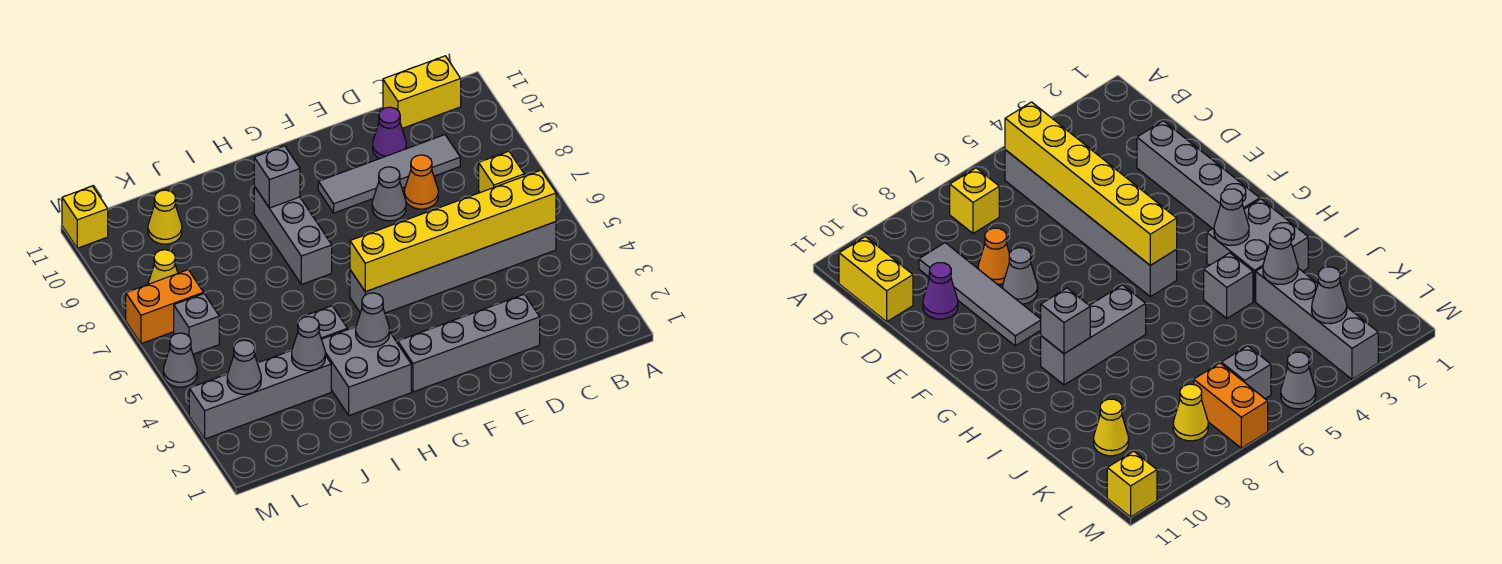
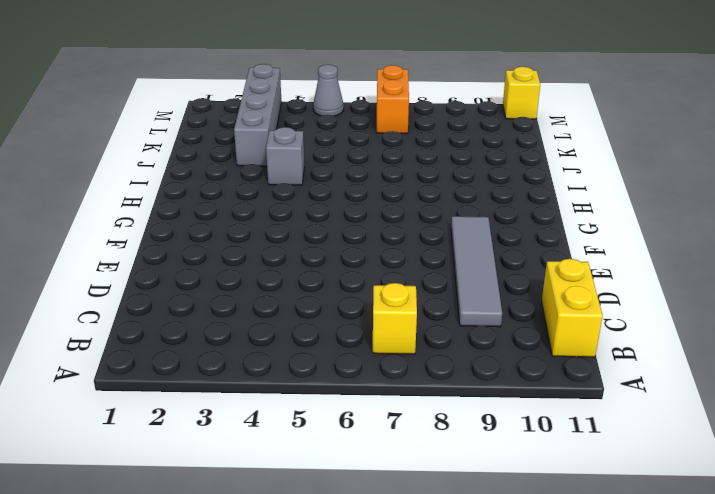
none -> grey 1x6 brick [350,222,556,313]
none -> grey 1x4 brick [398,294,540,392]
none -> orange 1x1 cone [405,155,438,209]

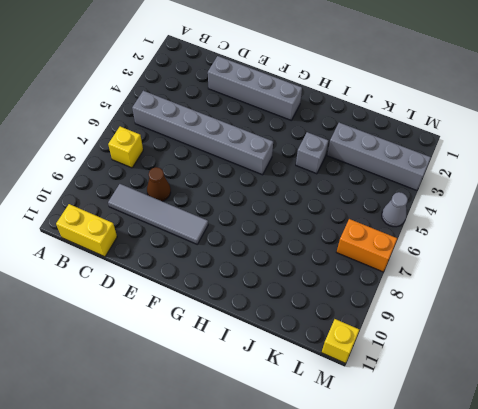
brown 1x1 cone [147,167,171,201] -> orange 1x1 cone [405,155,438,209]
none -> purple 1x1 cone [373,107,406,159]
none -> grey 1x1 cone [372,167,406,221]
none -> grey 2x2 brick [322,327,411,415]

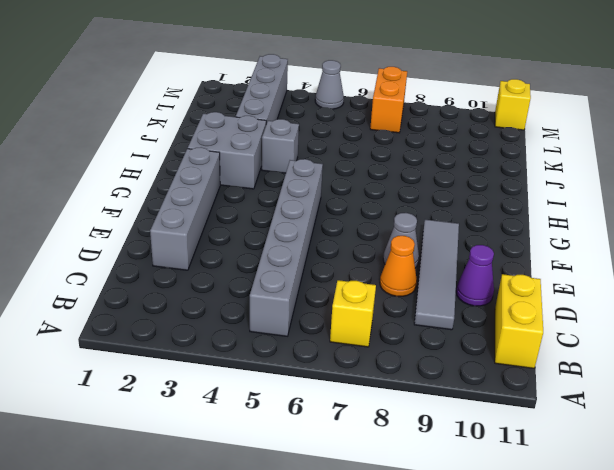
none -> grey 1x3 brick [254,186,332,284]
none -> yellow 1x1 cone [148,190,182,244]
none -> grey 1x1 brick [174,294,219,354]

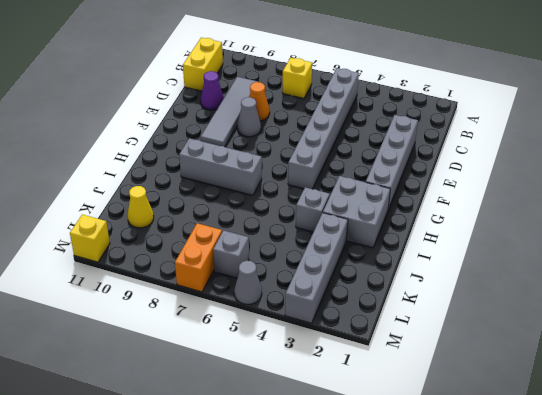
none -> yellow 1x1 cone [148,250,178,284]
none -> yellow 1x6 brick [350,170,556,292]
none -> grey 1x1 cone [356,293,389,347]

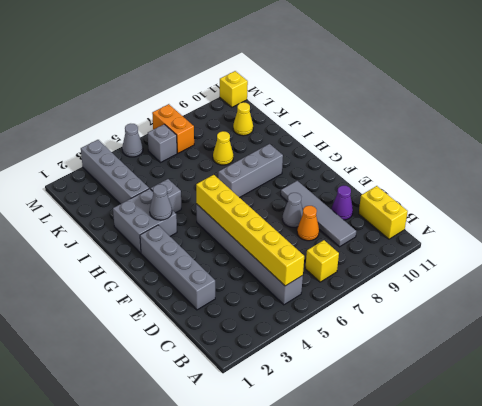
yellow 1x1 cone [213,131,233,165] -> yellow 1x1 cone moved to [148,250,178,284]
none -> grey 1x1 brick [254,146,300,208]
none -> grey 1x1 cone [292,317,325,371]
none -> grey 1x1 cone [227,340,261,394]

